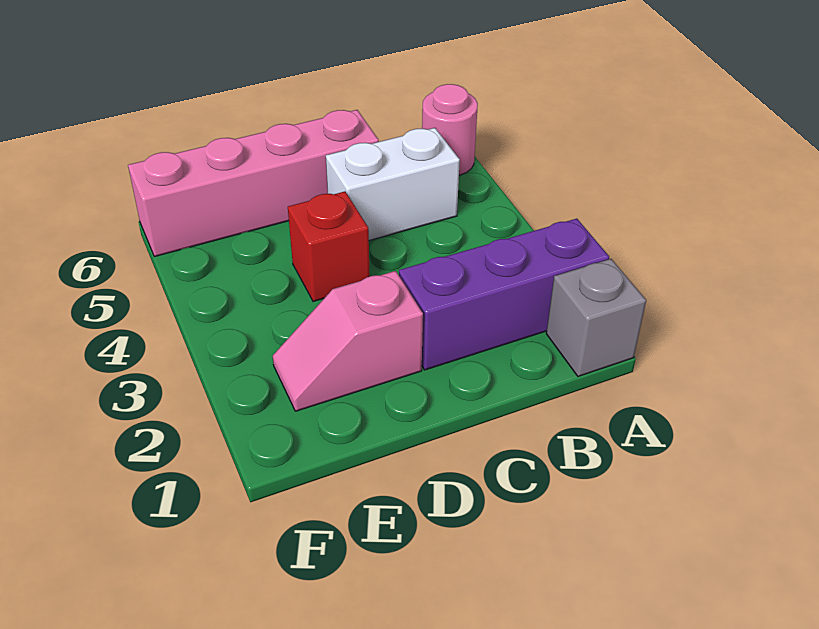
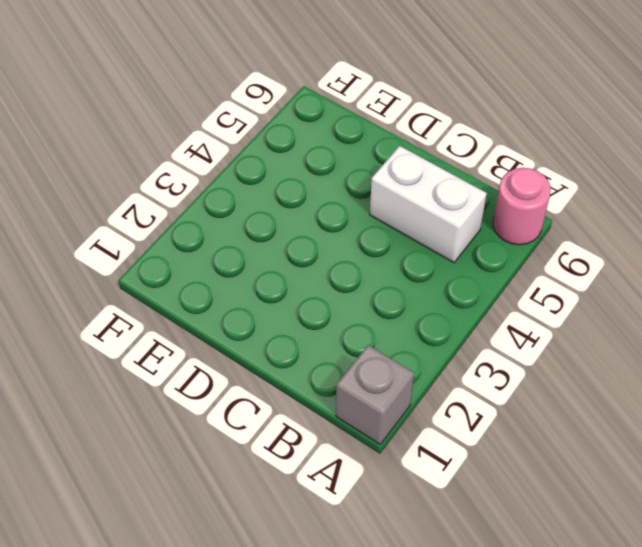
none -> purple 1x3 brick [399,219,609,370]
none -> pink 1x4 brick [128,110,379,257]

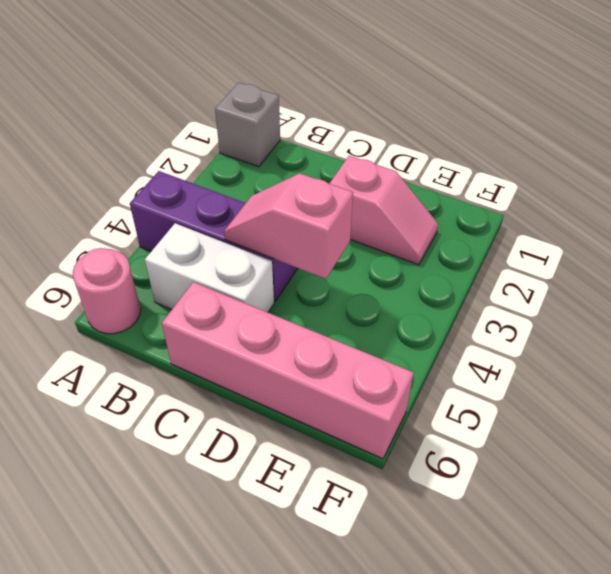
purple 1x3 brick [130,171,298,301] -> purple 1x3 brick moved to [399,219,609,370]
pink 1x2 slope [224,173,353,279] -> none
none -> red 1x1 brick [288,192,370,302]

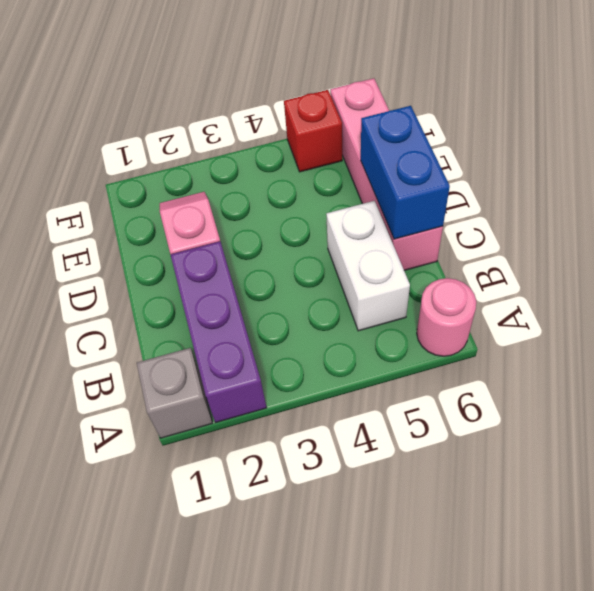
blue 1x2 brick [361,106,450,239] -> none
red 1x1 brick [284,90,342,172] -> red 1x1 brick moved to [288,192,370,302]

